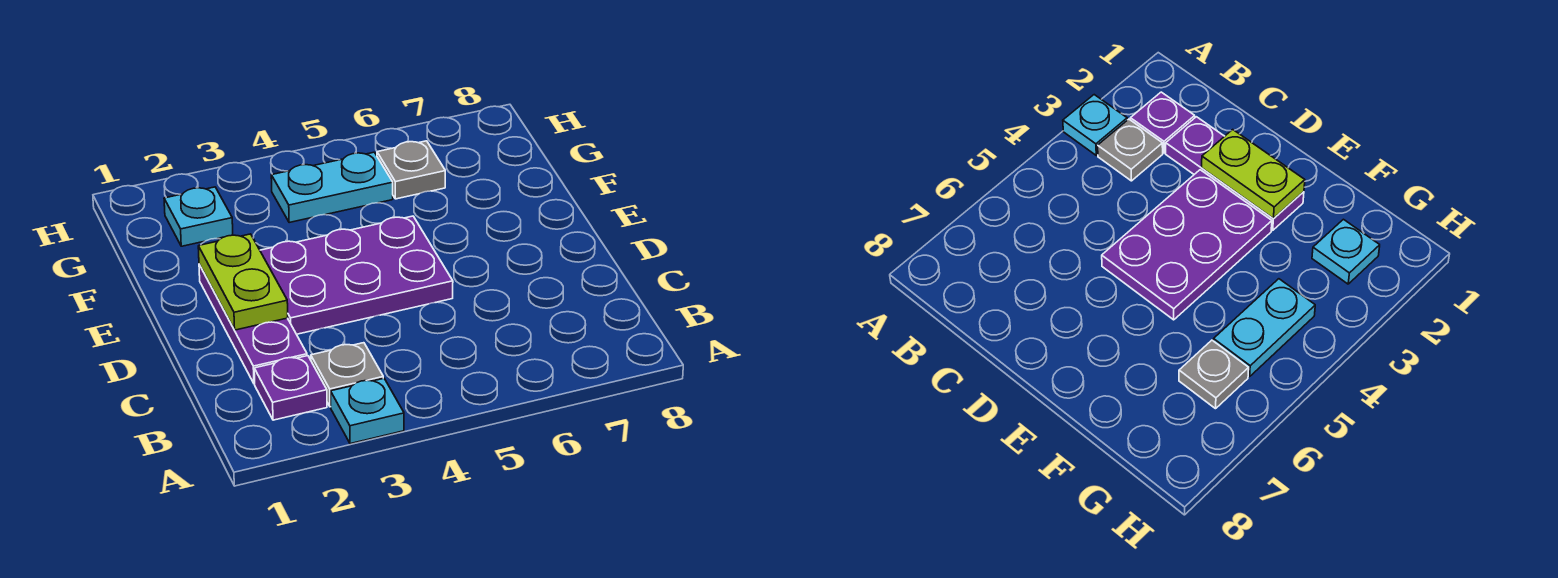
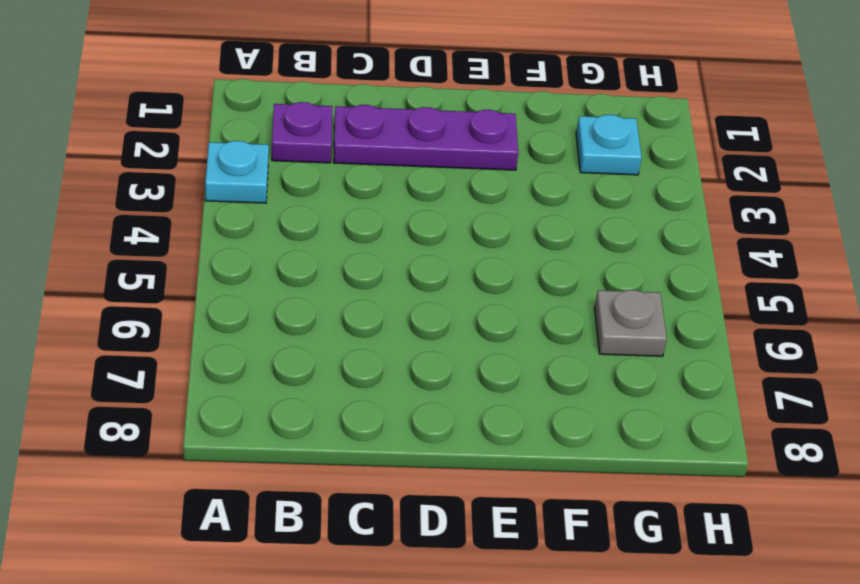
none -> grey 1x1 plate [311,343,383,407]
none -> purple 2x3 plate [260,216,453,334]

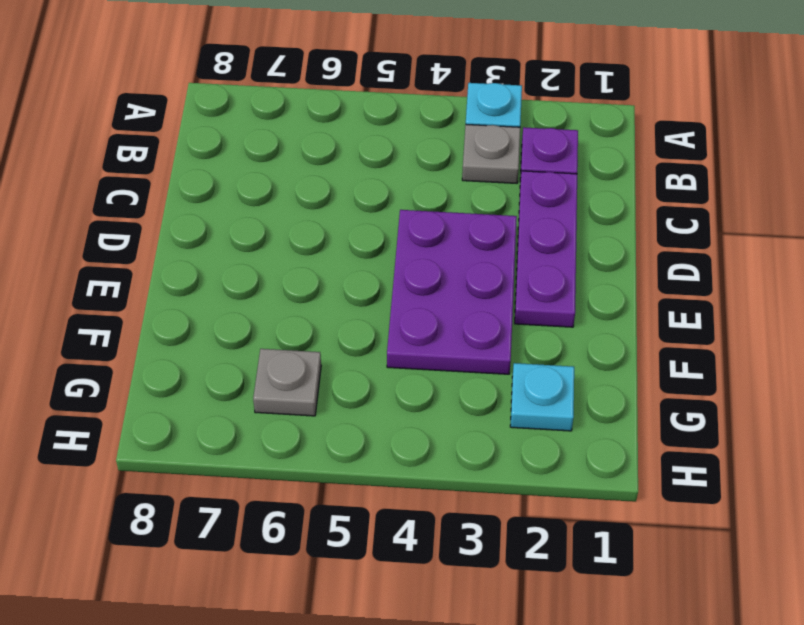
purple 2x3 plate [387,210,517,374] -> purple 2x3 plate turned to [260,216,453,334]
none -> cyan 1x2 plate [271,152,393,223]
none -> lime 1x2 plate [198,234,288,330]

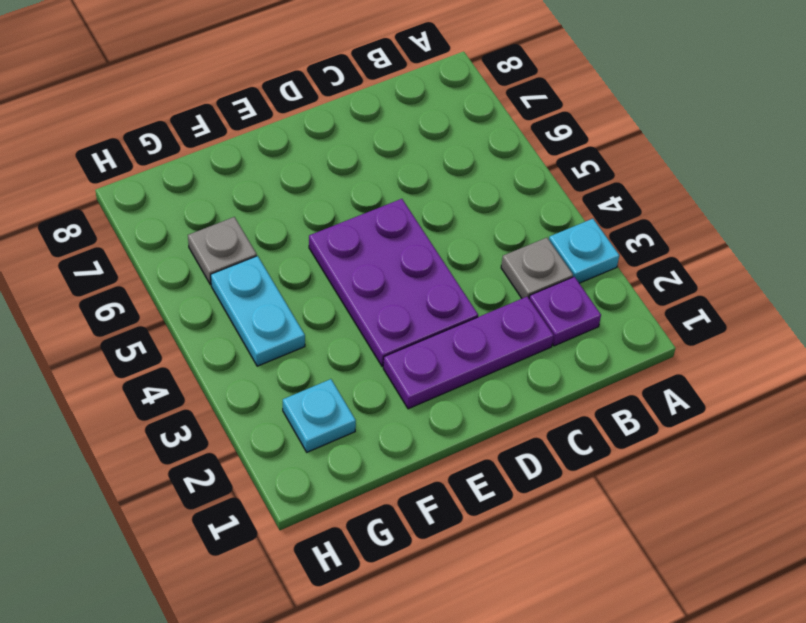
none -> lime 1x2 plate [198,234,288,330]

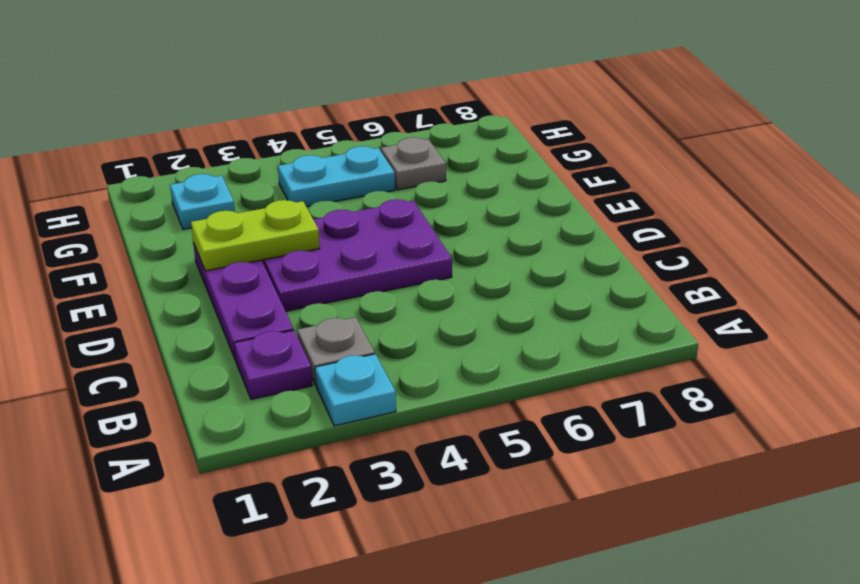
lime 1x2 plate [191,200,320,271] -> lime 1x2 plate turned to [198,234,288,330]

